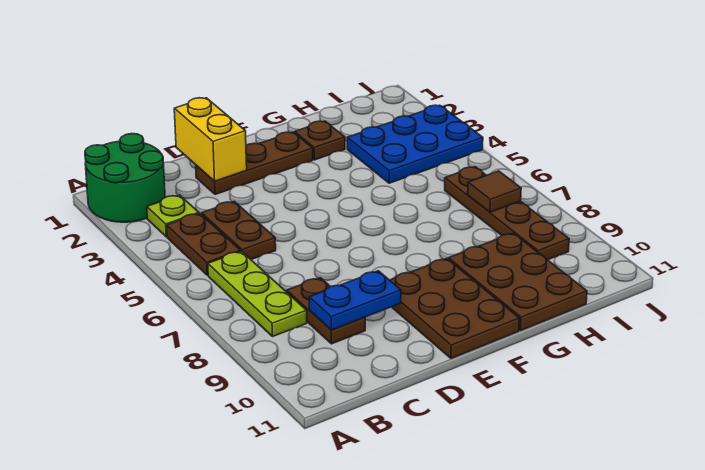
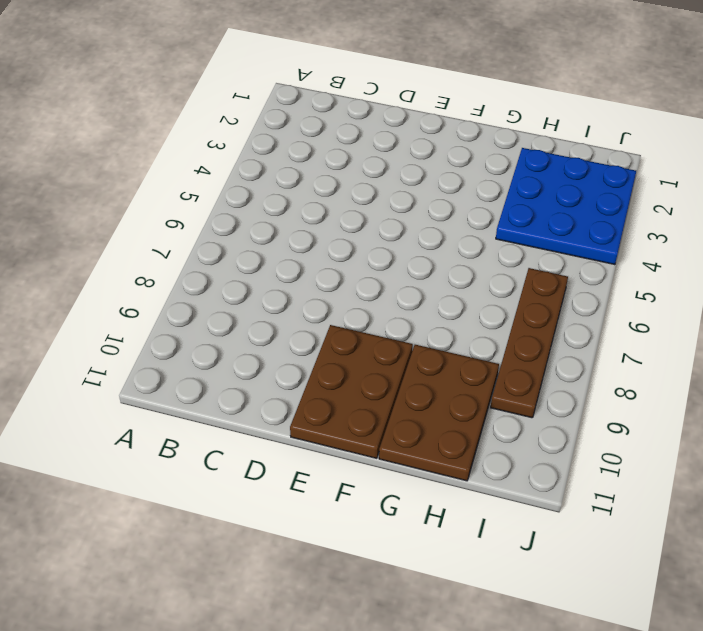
blue 3x3 plate [496,148,636,265] -> blue 2x3 plate [347,105,483,183]
none -> green 2x2 round brick [85,134,165,222]
none -> lime 1x1 plate [147,195,199,237]
none -> brown 1x2 plate [167,213,241,275]

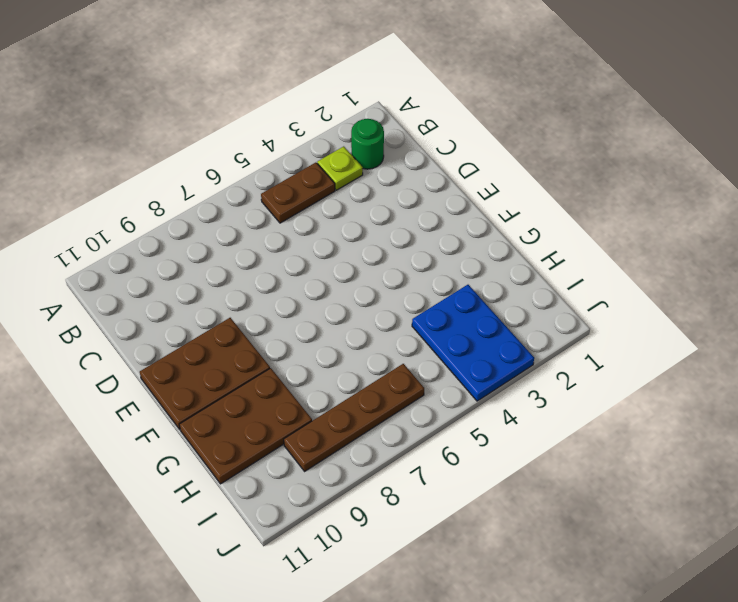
green 1x1 round brick [351,119,384,169] -> green 2x2 round brick [85,134,165,222]
none -> lime 1x3 plate [208,251,307,337]
none -> brown 1x2 plate [202,201,276,259]
none -> brown 1x2 plate [287,278,365,344]

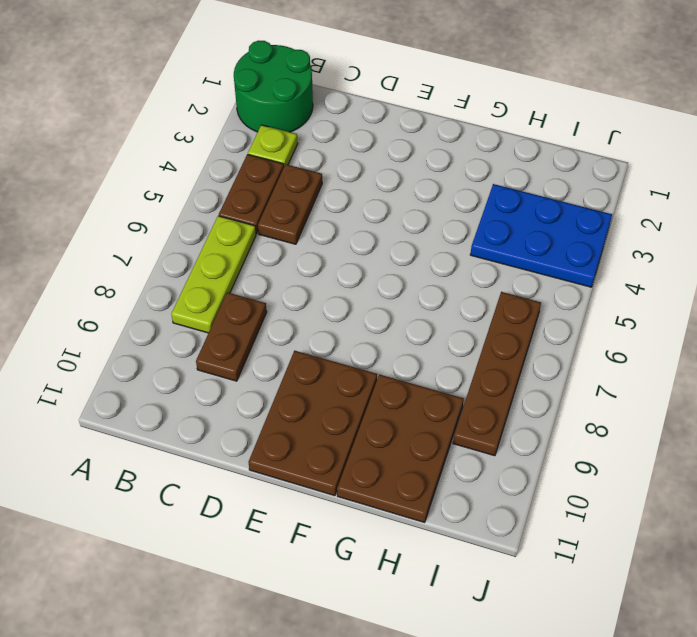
none -> brown 1x3 plate [196,132,313,194]
none -> brown 1x1 plate [295,121,345,160]
none -> blue 1x2 plate [309,271,401,330]

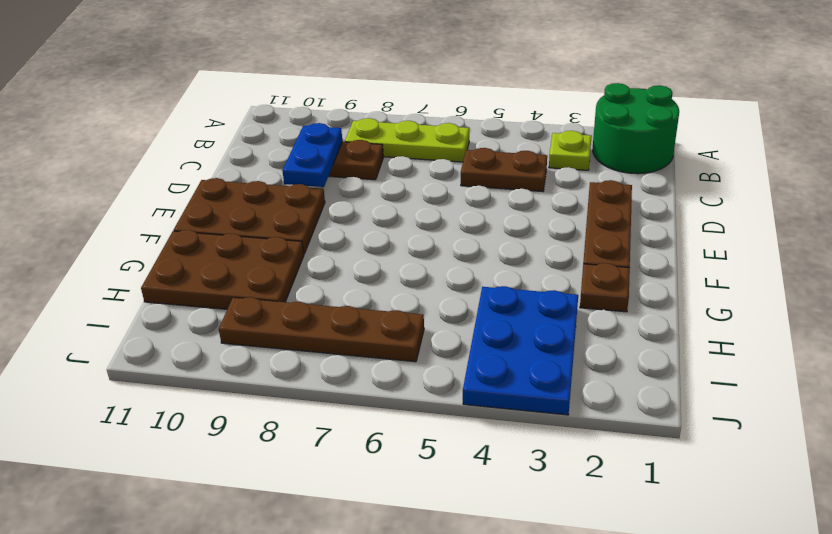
none -> brown 1x2 plate [167,213,241,275]
none -> yellow 1x2 brick [174,98,247,181]
none -> brown 1x1 tile [468,171,521,212]

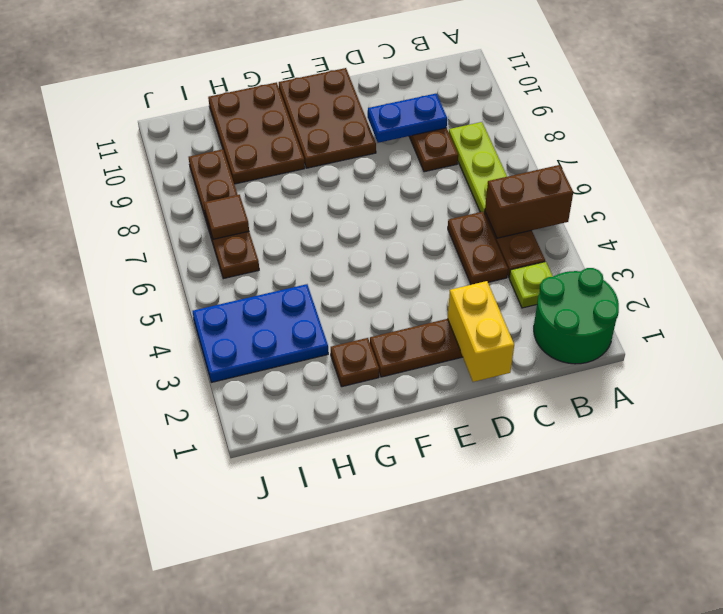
brown 1x2 brick [485,165,573,238] -> none

